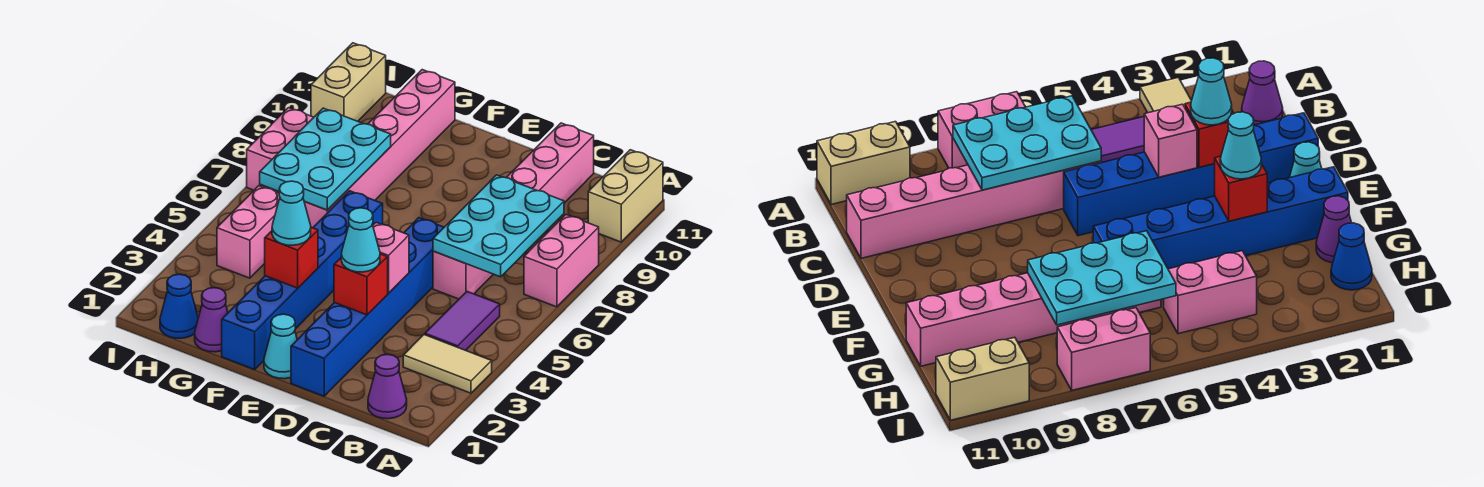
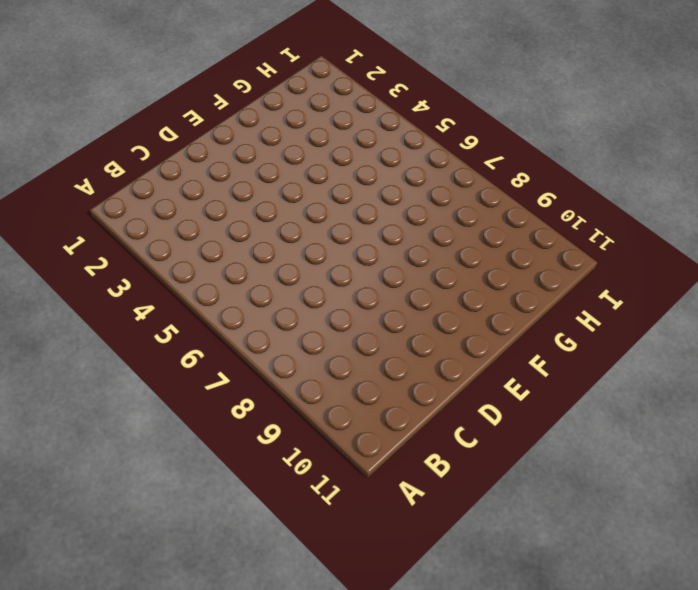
none -> tan 1x2 tile [403,335,492,393]
none -> pink 1x2 brick [524,215,599,307]
none -> tan 1x2 brick [588,150,663,242]

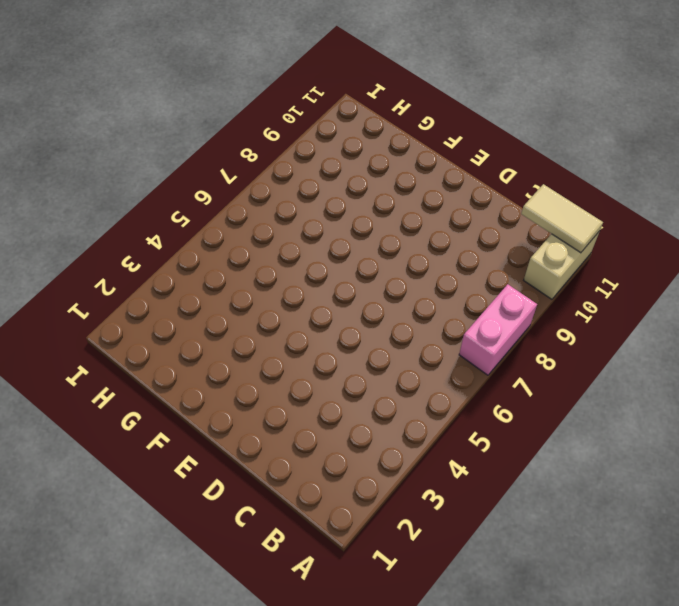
tan 1x2 tile [521,184,603,253] -> tan 1x2 tile moved to [403,335,492,393]
none -> purple 1x1 cone [368,354,407,419]
none -> purple 1x2 tile [425,292,500,350]
none -> pink 1x6 brick [433,123,594,299]

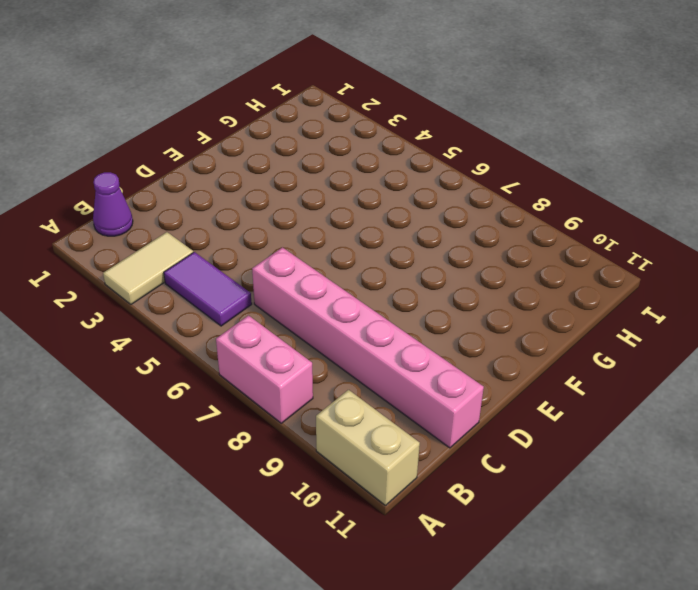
none -> blue 1x6 brick [291,218,444,396]
none -> cyan 1x1 cone [264,314,297,379]
none -> blue 1x6 brick [222,191,383,370]

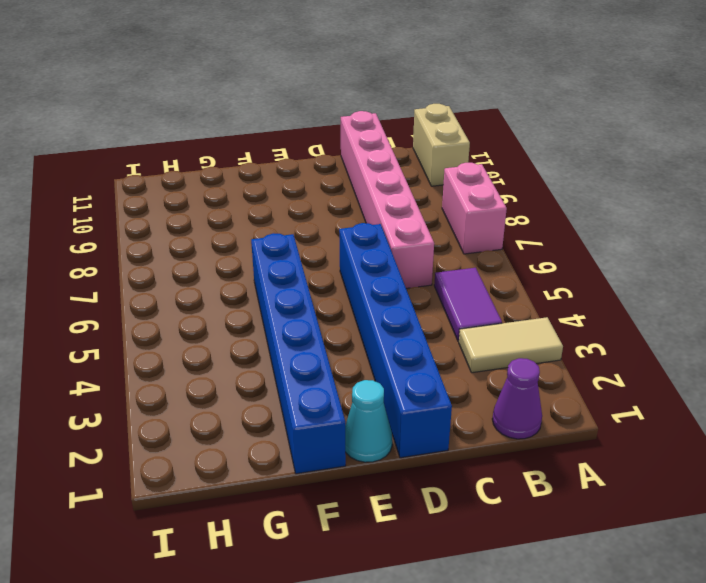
none -> purple 1x1 cone [195,288,228,352]
none -> pink 1x6 brick [304,70,455,228]
none -> blue 1x1 cone [160,274,198,338]

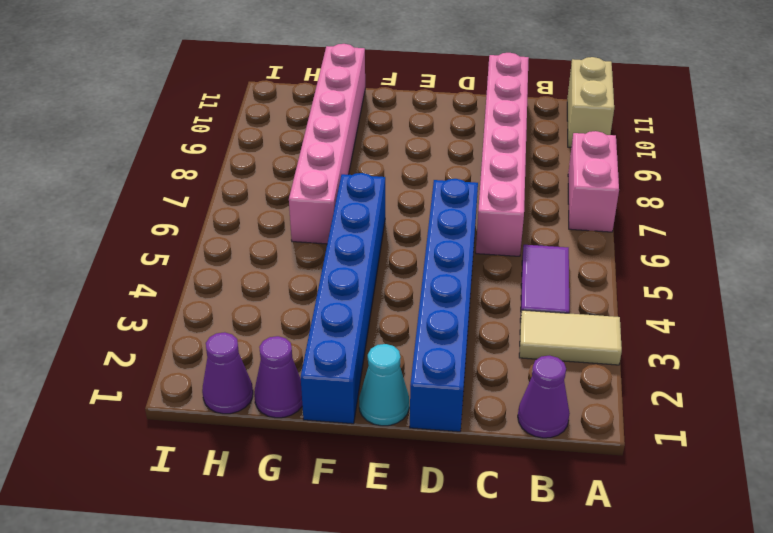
purple 1x1 cone [202,332,253,414] -> blue 1x1 cone [160,274,198,338]
none -> pink 1x2 brick [217,186,280,278]
none -> pink 1x2 brick [247,108,314,193]
none -> tan 1x2 brick [311,43,386,121]

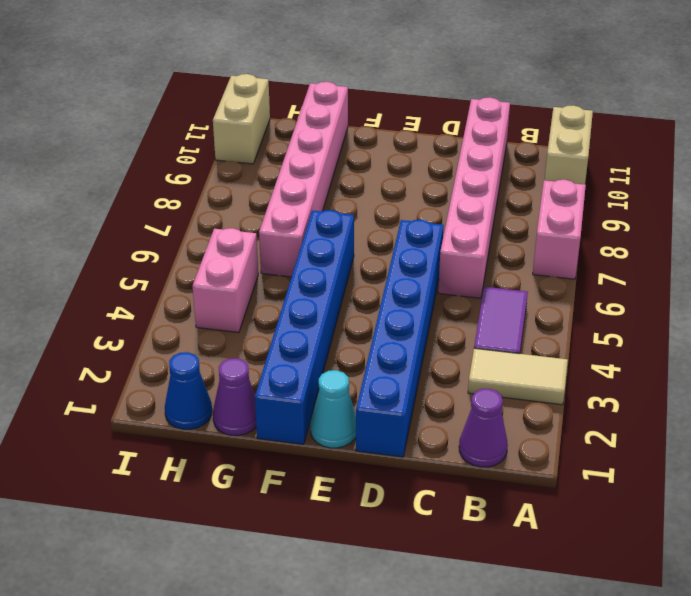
none -> pink 1x2 brick [247,108,314,193]
none -> cyan 2x3 plate [433,175,564,277]
none -> red 1x1 brick [334,254,388,315]

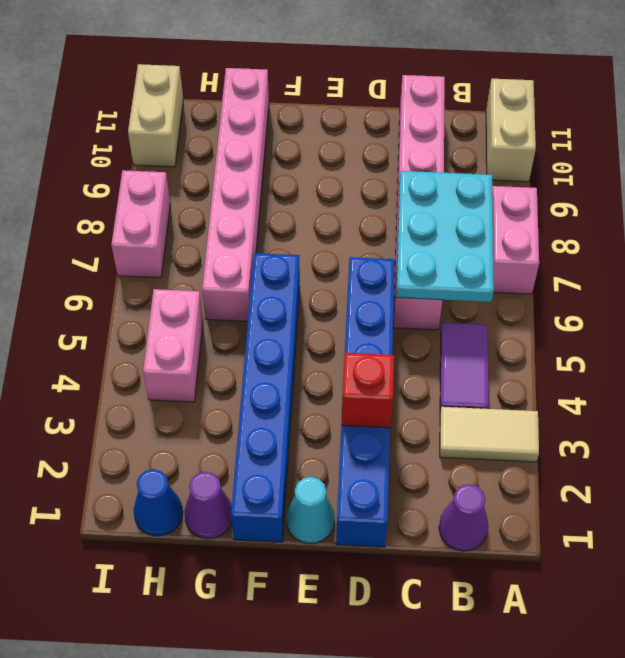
none -> pink 1x1 brick [373,223,409,293]
none -> red 1x1 brick [265,227,318,288]
none -> cyan 2x3 plate [260,108,391,210]

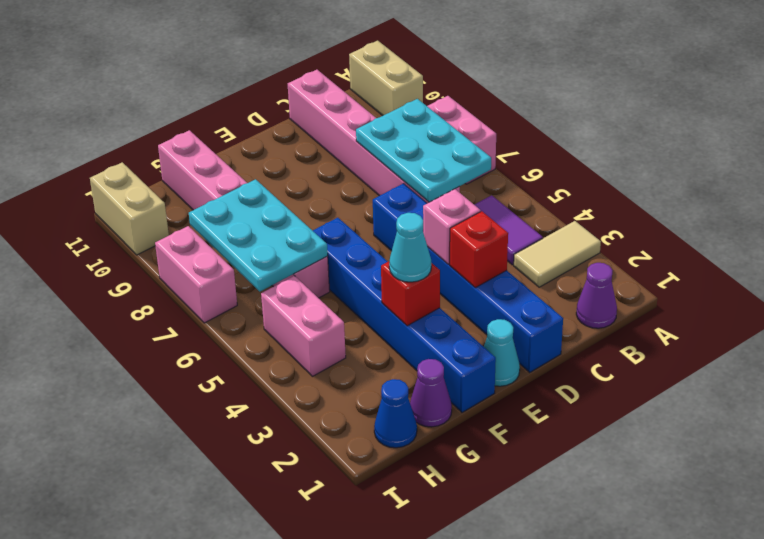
none -> cyan 1x1 cone [341,208,380,272]

